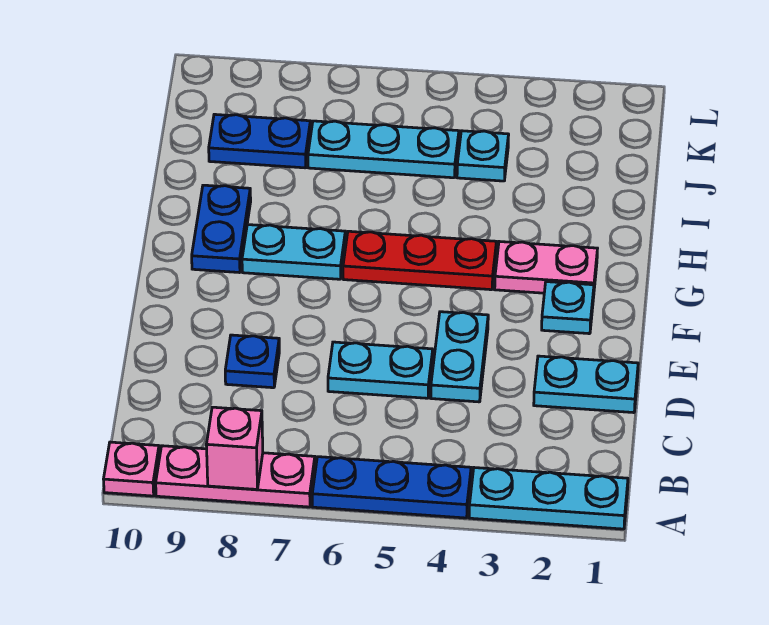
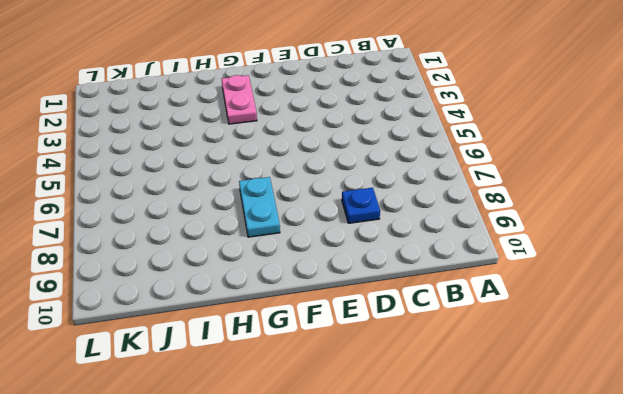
none -> cyan 1x3 plate [469,468,628,529]
none -> blue 1x3 plate [312,457,471,518]
none -> pink 1x3 plate [156,446,315,507]

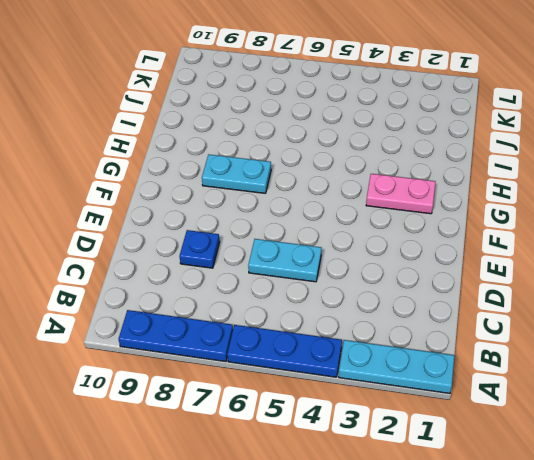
blue 1x3 plate [118,310,233,362] -> pink 1x3 plate [156,446,315,507]
none -> pink 1x1 plate [104,442,159,496]
none -> cyan 1x2 plate [534,356,638,413]
none -> cyan 1x2 plate [431,312,488,402]

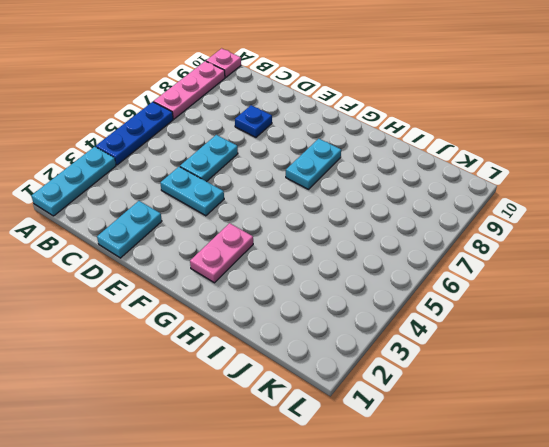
none -> cyan 1x1 plate [542,282,594,334]
none -> red 1x3 plate [343,231,496,290]
none -> blue 1x2 plate [192,185,251,273]

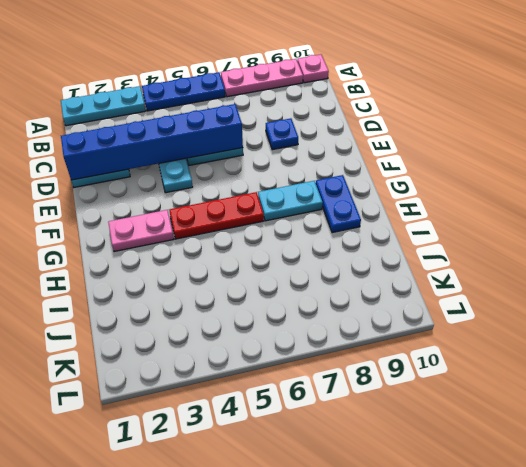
blue 1x6 brick [61,104,243,180] -> none
none -> cyan 1x1 plate [542,282,594,334]
none -> cyan 1x1 plate [457,131,509,181]
none -> cyan 1x3 plate [308,121,459,178]

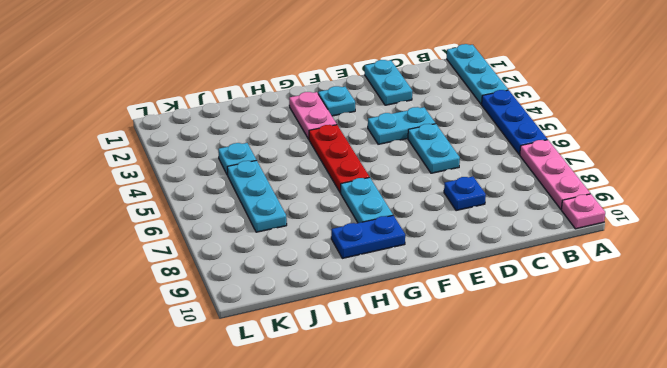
none -> blue 1x2 plate [209,114,311,168]
none -> pink 1x1 brick [206,407,263,489]

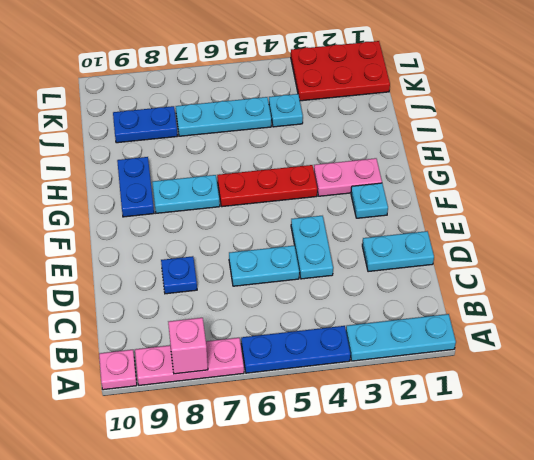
red 2x3 plate [291,41,390,101] -> none

